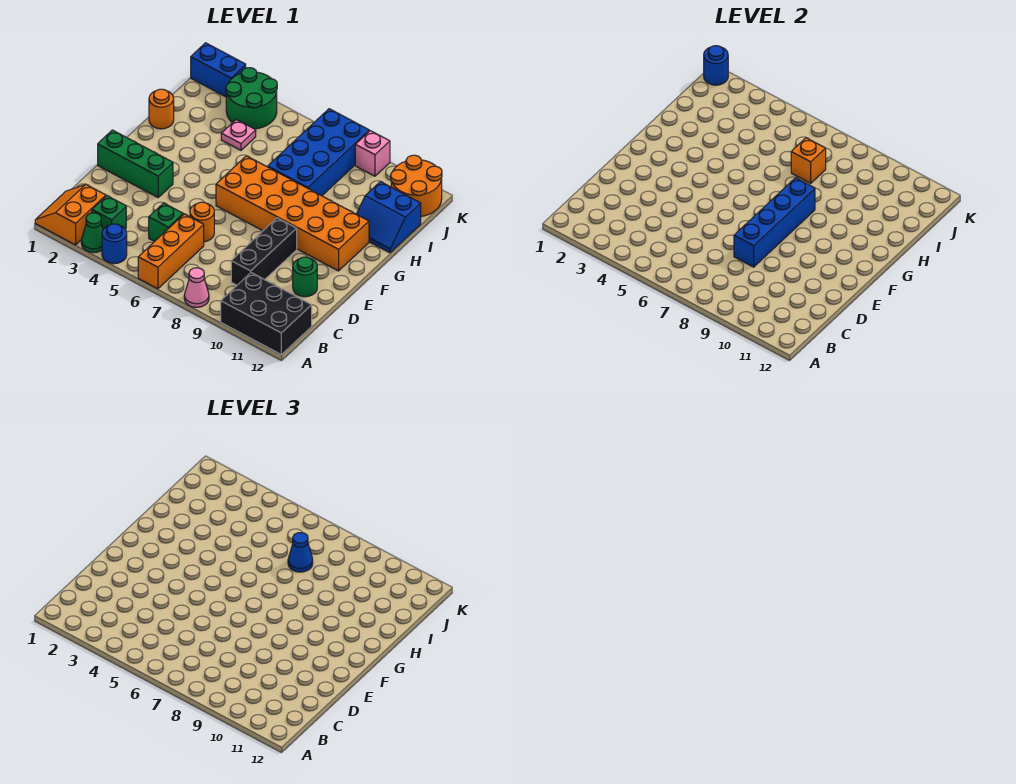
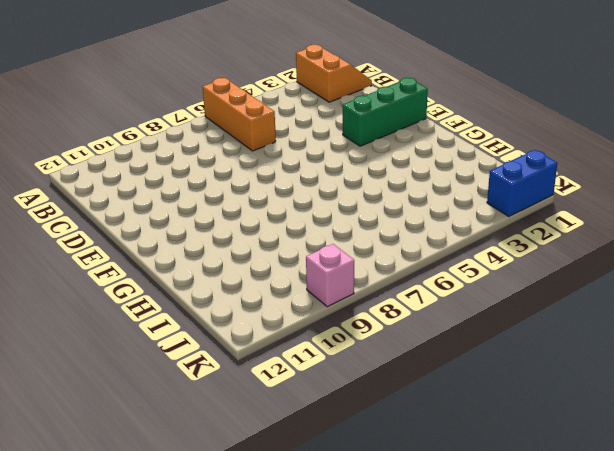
none -> green 1x1 cone [81,213,103,253]
none -> blue 1x1 round brick [102,224,127,264]
none -> pink 1x1 cone [184,268,209,307]

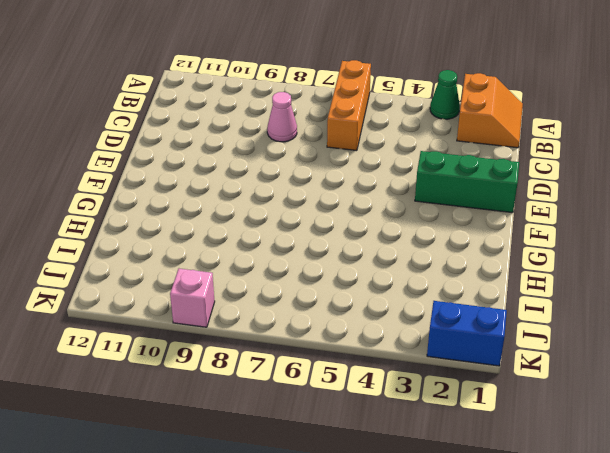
pink 1x1 cone [267,92,297,142] -> pink 1x1 cone moved to [184,268,209,307]
none -> blue 1x1 round brick [102,224,127,264]
none -> black 2x3 brick [221,273,312,354]
none -> green 1x1 brick [92,196,126,229]

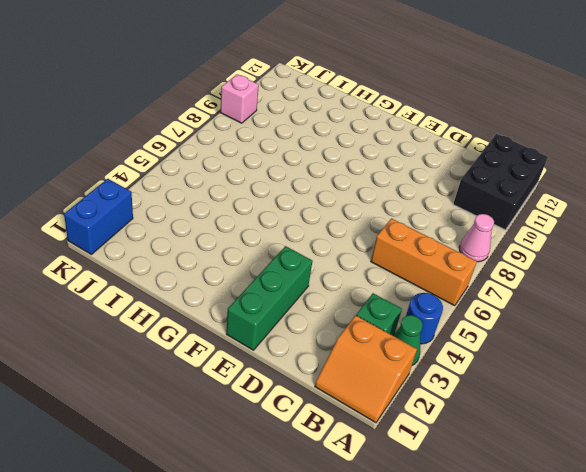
none -> green 1x1 brick [149,203,183,242]
none -> black 1x3 brick [231,218,297,285]
none -> orange 1x1 round brick [190,202,214,242]

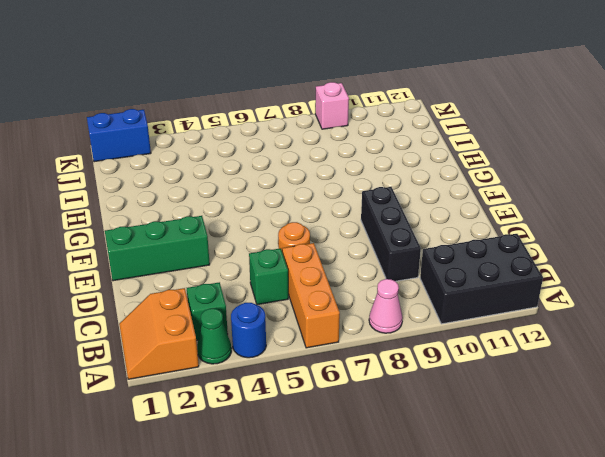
none -> green 1x1 round brick [293,257,317,297]
none -> orange 2x6 brick [216,156,369,271]
none -> orange 1x1 round brick [149,89,174,129]

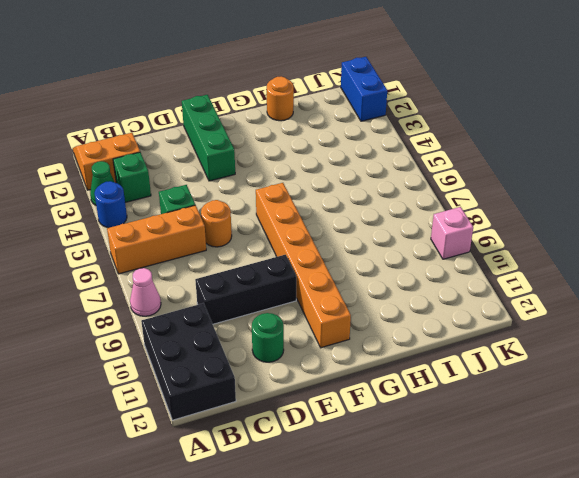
orange 1x6 brick [256,183,351,348] -> orange 2x6 brick [216,156,369,271]
none -> blue 2x4 brick [268,109,369,196]
none -> blue 2x2 slope [356,182,421,253]
none -> pink 1x1 plate [221,119,256,150]

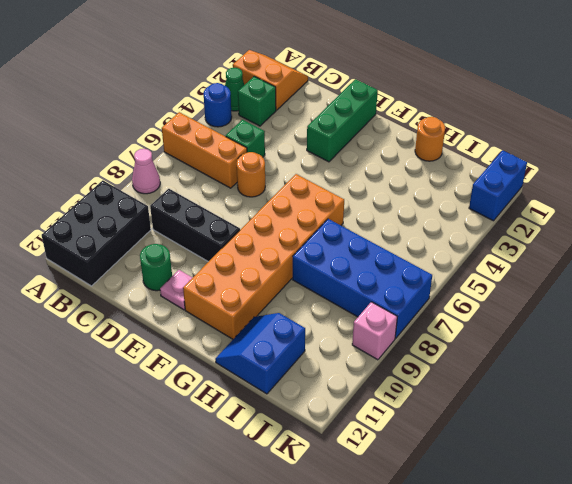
pink 1x1 plate [160,270,192,310] -> pink 1x1 plate moved to [221,119,256,150]
none -> green 2x2 round brick [226,68,277,129]
none -> orange 2x2 round brick [391,155,442,216]
none -> blue 1x4 brick [734,178,815,267]

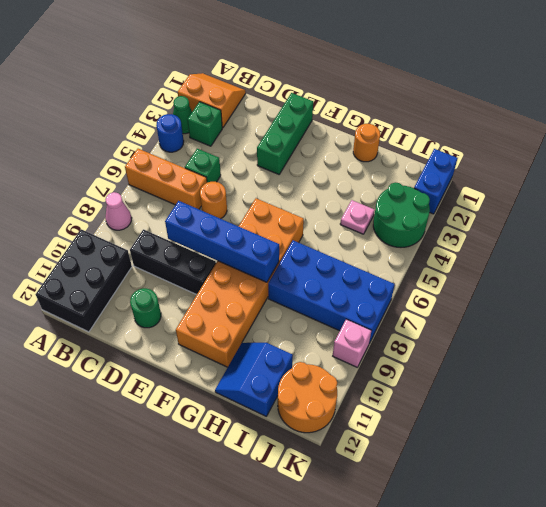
none -> orange 1x1 brick [791,138,826,183]
none -> blue 1x1 round brick [704,46,728,85]
none -> blue 1x1 cone [288,533,313,572]

